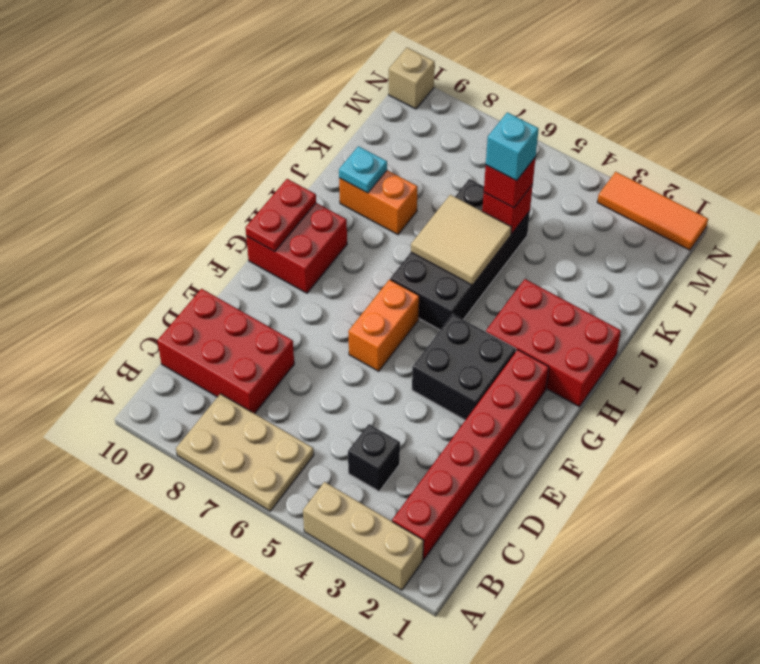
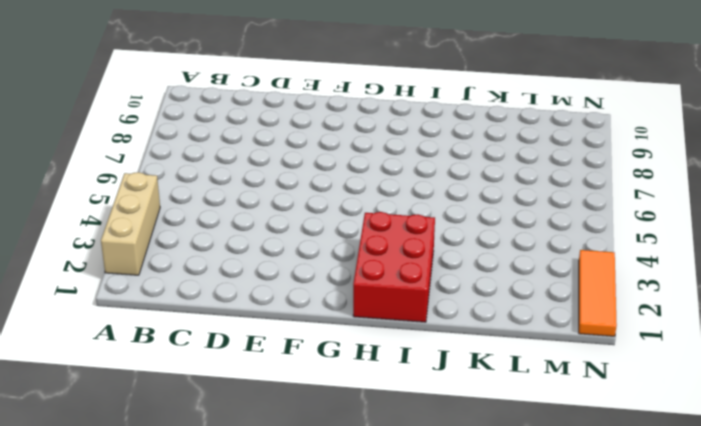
none -> tan 2x3 plate [176,394,314,511]
none -> red 1x6 brick [392,350,549,560]
none -> black 1x1 brick [348,424,400,491]

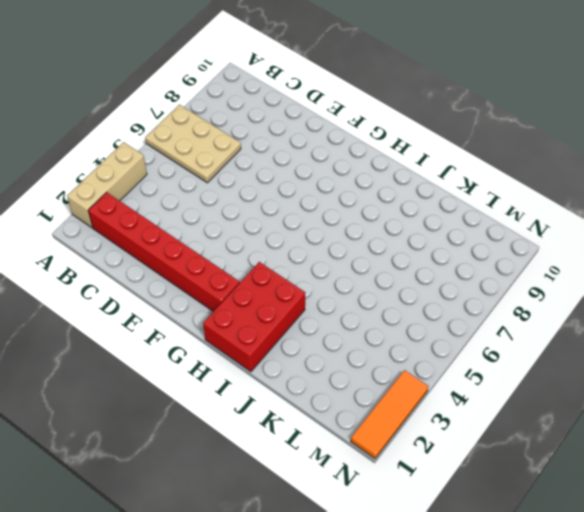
tan 2x3 plate [145,105,241,183] -> tan 2x3 plate turned to [176,394,314,511]
none -> black 1x1 brick [348,424,400,491]
none -> red 2x3 brick [158,289,294,414]
none -> black 2x2 brick [412,314,516,420]

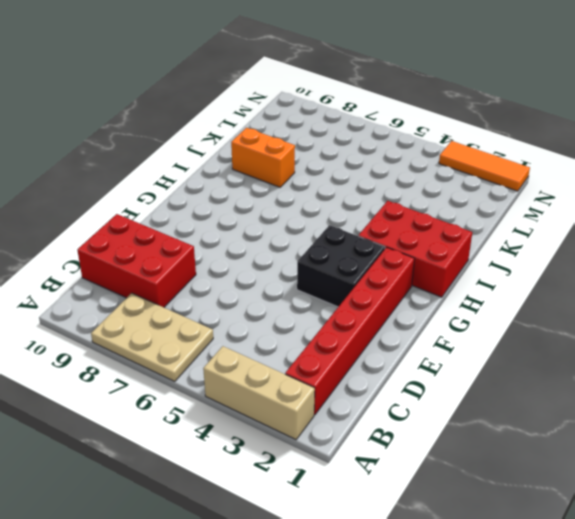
none -> black 1x1 brick [348,424,400,491]
none -> orange 1x2 brick [348,280,419,371]
none -> red 2x2 brick [246,203,347,293]

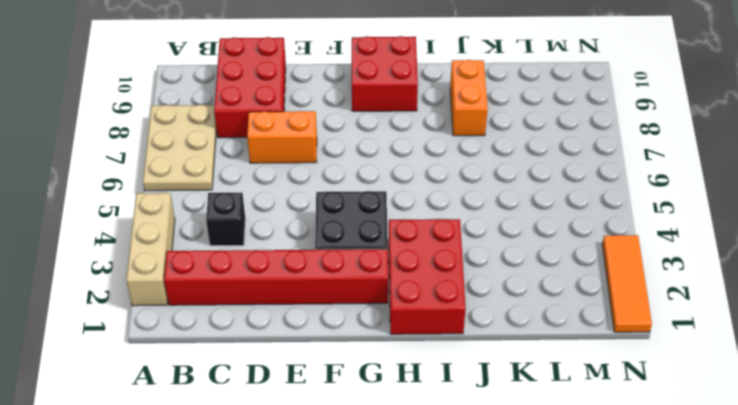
orange 1x2 brick [247,111,317,163] -> orange 1x2 brick moved to [348,280,419,371]
none -> black 2x4 brick [390,179,530,330]
none -> tan 1x1 brick [389,48,435,109]
none -> red 1x2 plate [246,179,316,251]

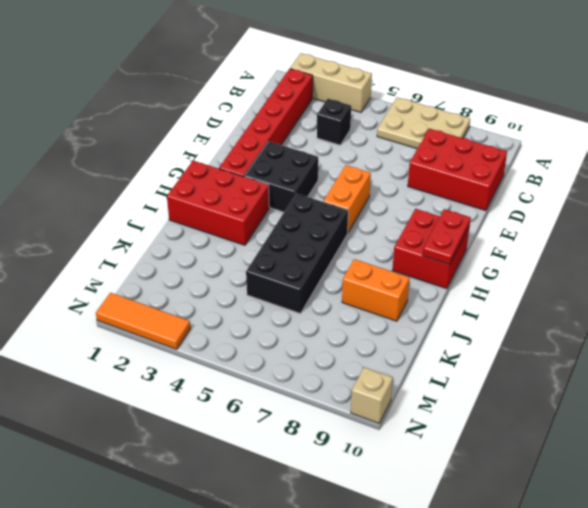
none -> tan 2x2 tile [411,195,512,285]
none -> cyan 1x1 plate [339,146,387,193]
none -> red 1x1 brick [482,185,533,234]

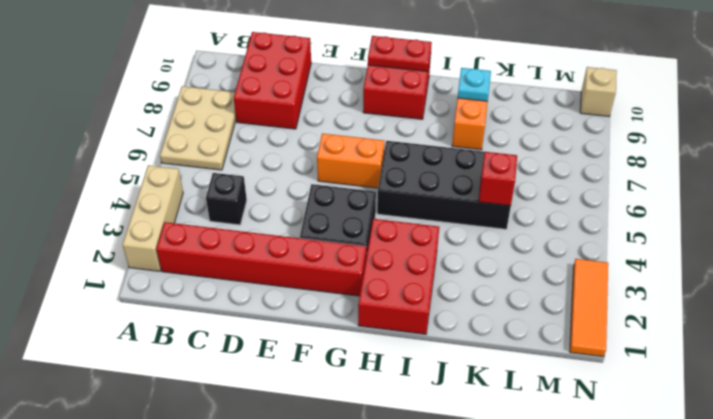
none -> tan 2x2 tile [411,195,512,285]
none -> red 1x1 brick [484,157,536,208]
none -> cyan 1x1 brick [486,112,539,181]

